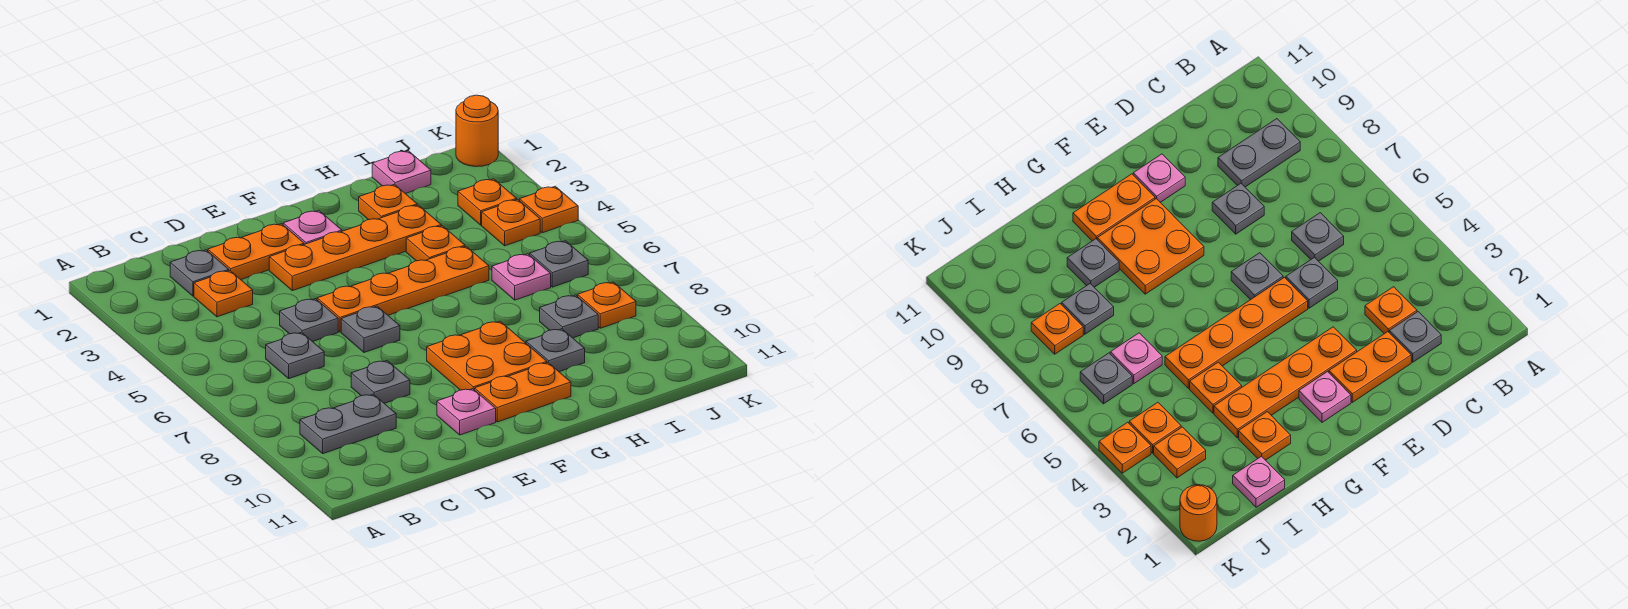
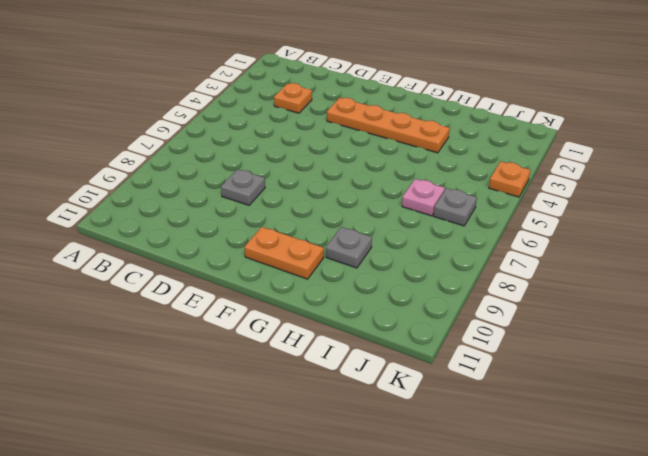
none -> grey 1x2 plate [300,394,396,454]
none -> grey 1x1 plate [170,250,229,296]
none -> grey 1x1 plate [266,332,324,379]

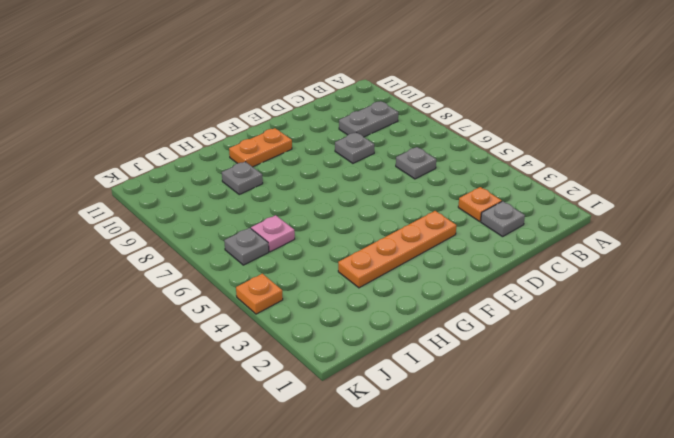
none -> orange 1x2 plate [208,224,304,279]
none -> grey 1x1 plate [280,299,338,342]
none -> orange 1x4 plate [317,246,489,332]

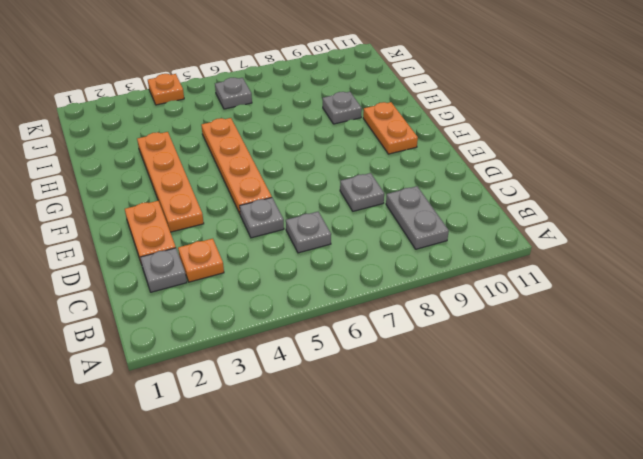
none -> grey 1x1 plate [341,306,400,352]
none -> pink 1x1 plate [437,389,496,435]
none -> pink 1x1 plate [283,211,342,244]

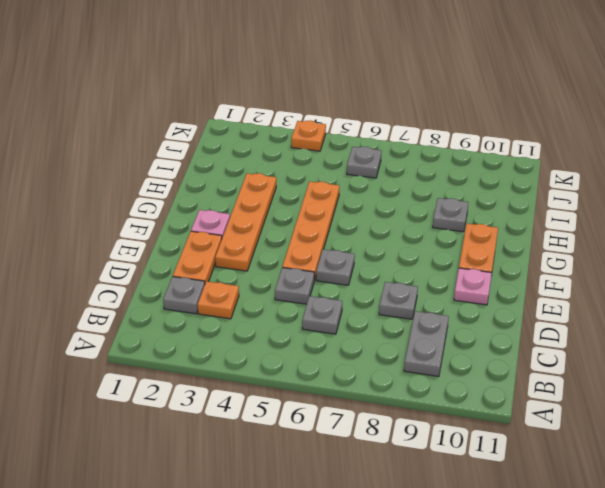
none -> orange 2x2 plate [427,321,547,390]
none -> orange 1x1 plate [359,184,417,220]
none -> orange 1x1 plate [406,226,465,261]

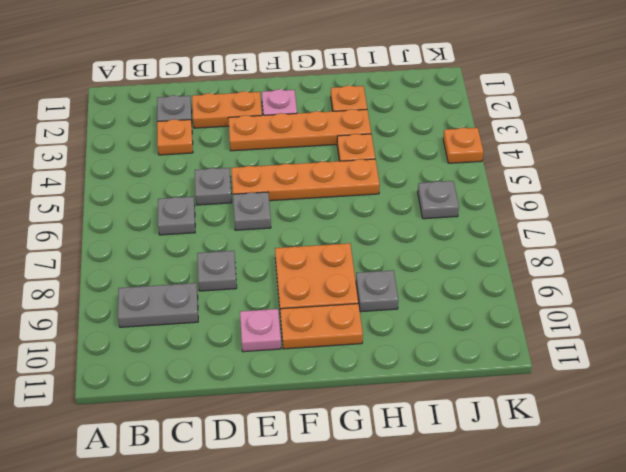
none -> pink 1x1 plate [372,151,431,194]
none -> pink 1x1 plate [492,254,551,300]
none -> grey 1x1 plate [540,295,598,338]

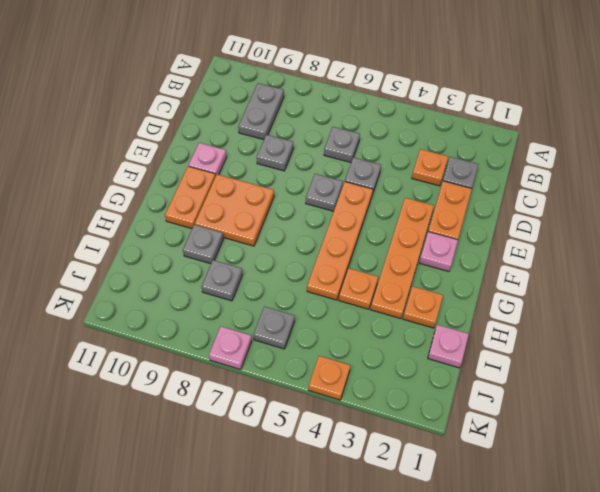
pink 1x1 plate [209,327,252,370] -> pink 1x1 plate moved to [492,254,551,300]
none -> orange 1x1 plate [458,179,517,225]
none -> orange 1x1 plate [482,199,540,246]
none -> orange 1x1 plate [577,282,636,328]

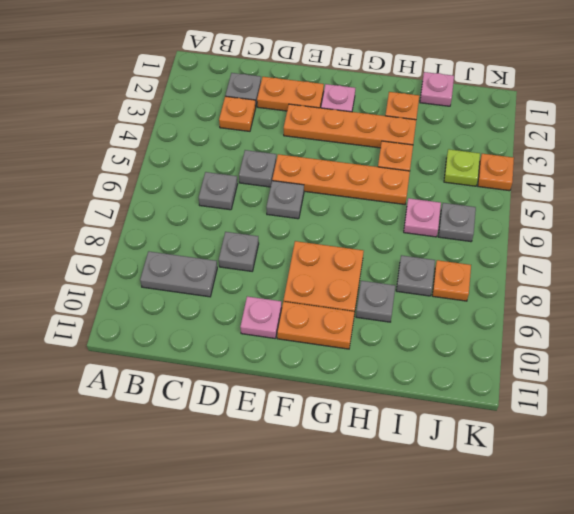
lime 1x1 plate [444,149,480,186] -> orange 1x1 plate [482,199,540,246]
none -> orange 1x1 plate [458,179,517,225]
none -> orange 1x1 round brick [456,95,498,167]

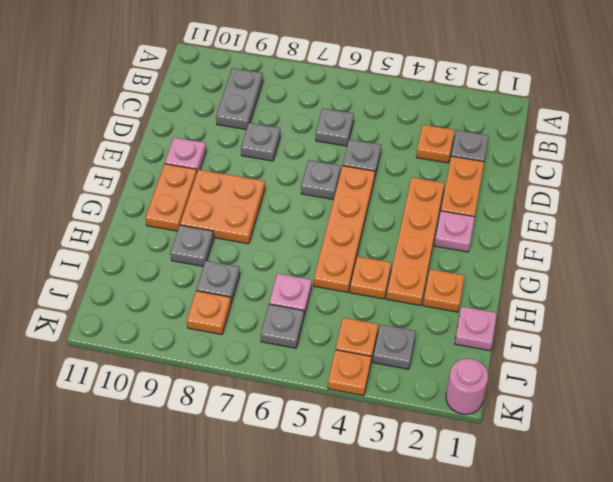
grey 1x1 plate [373,324,416,369] -> orange 1x1 plate [458,179,517,225]
pink 1x1 round brick [446,359,488,414] -> orange 1x1 round brick [456,95,498,167]

